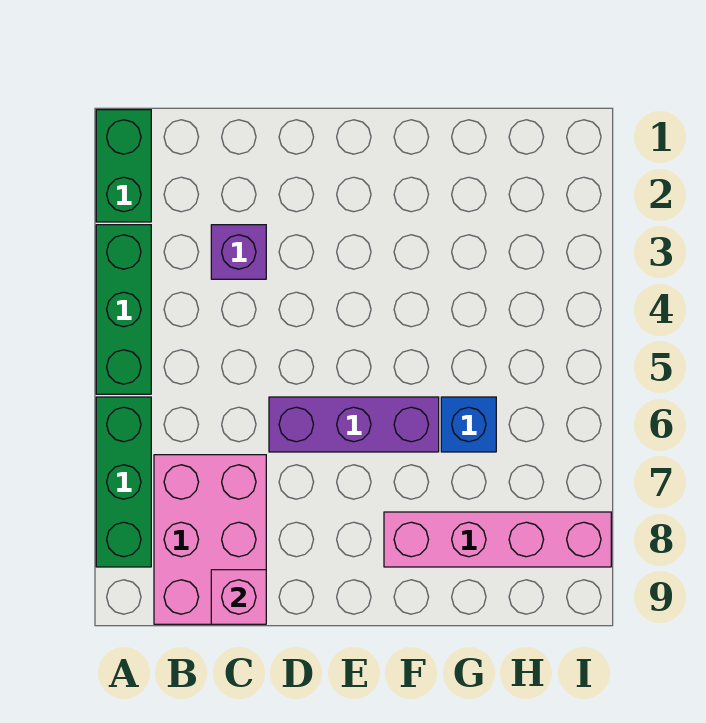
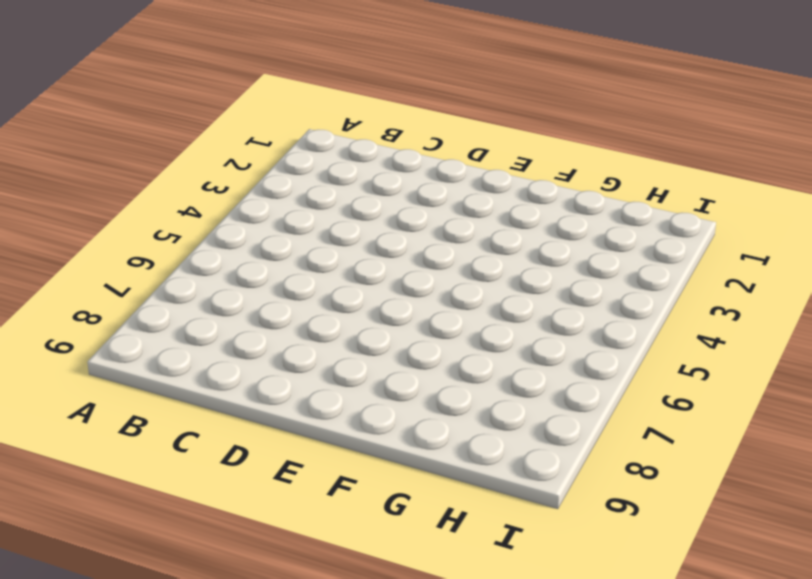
none -> green 1x2 brick [96,110,151,222]
none -> green 1x3 brick [96,225,151,394]

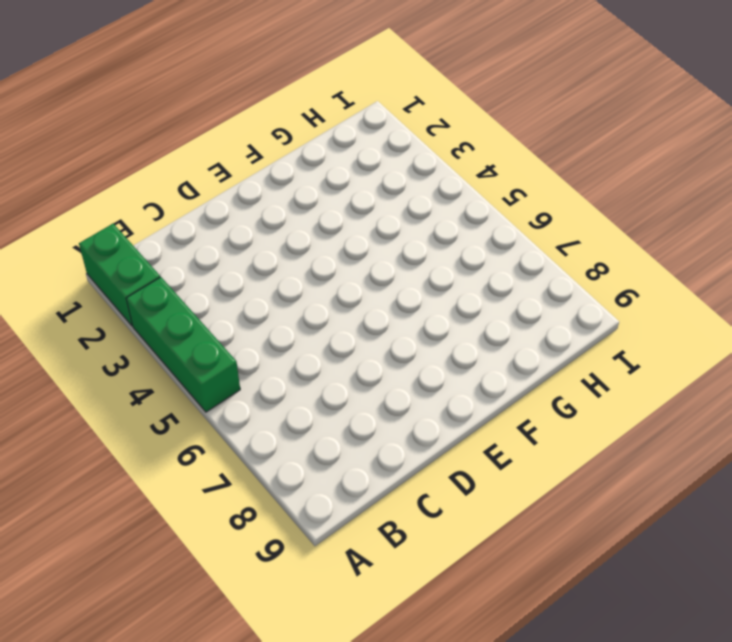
none -> green 1x3 brick [96,397,151,567]
none -> pink 2x3 brick [154,455,266,624]

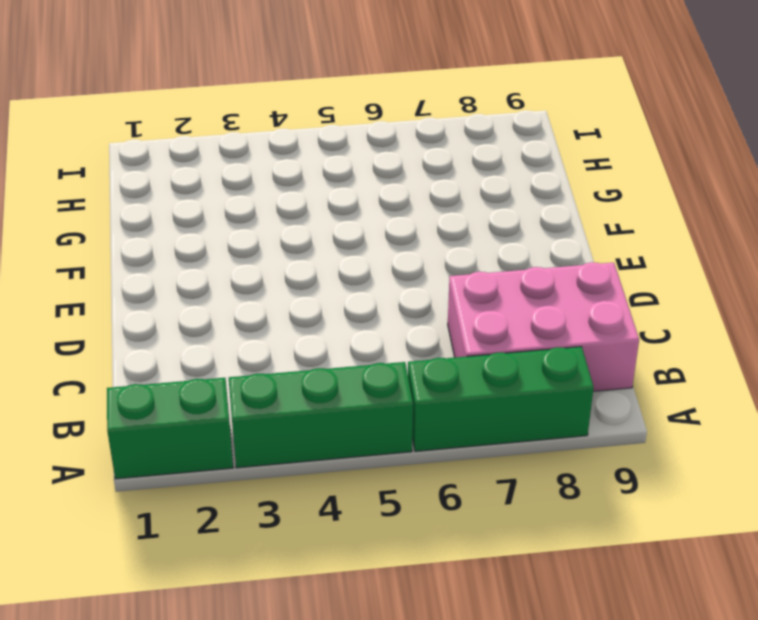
none -> purple 1x1 brick [211,225,266,279]
none -> purple 1x3 brick [269,397,439,452]

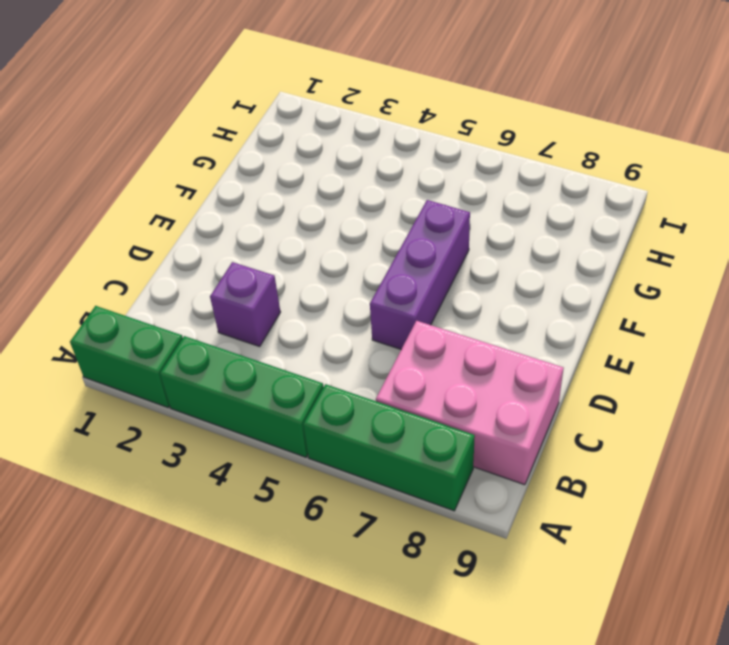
none -> pink 1x4 brick [384,512,611,567]
none -> blue 1x1 brick [441,397,496,452]

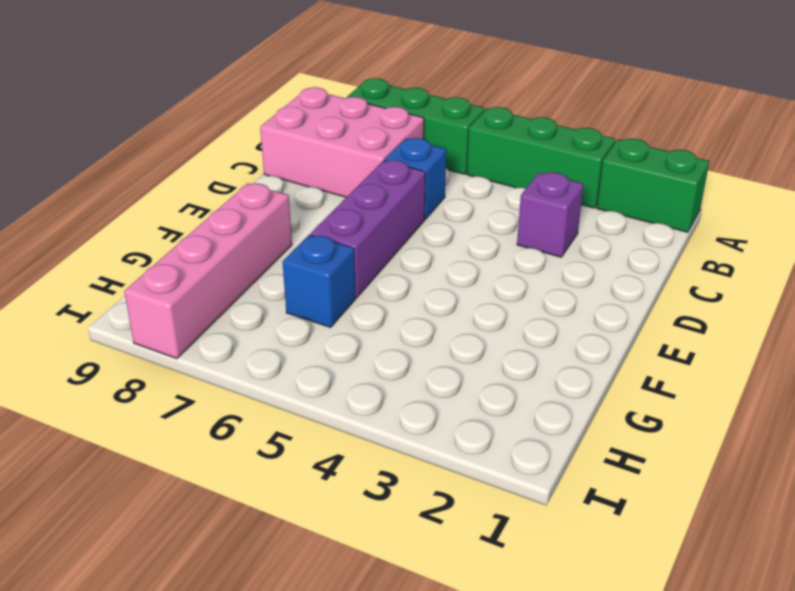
blue 1x1 brick [385,138,446,219] -> none
none -> pink 1x1 brick [211,570,266,624]

